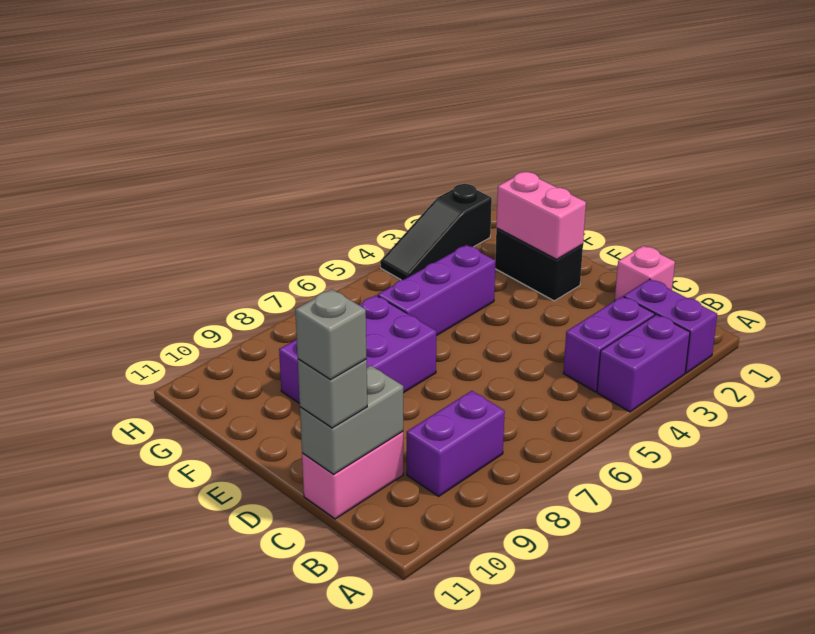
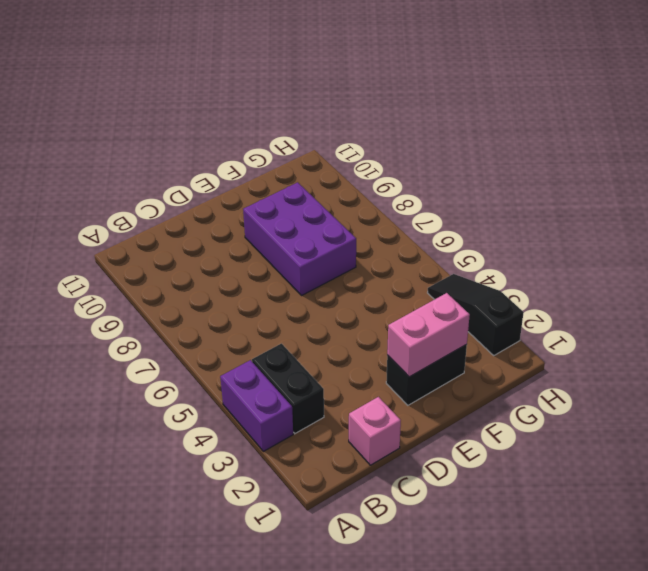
black 1x2 brick [252,344,324,433] -> purple 1x2 brick [564,296,655,392]
none -> purple 1x2 brick [624,279,717,373]
none -> purple 1x2 brick [407,391,505,496]
none -> pink 1x2 brick [302,432,403,519]

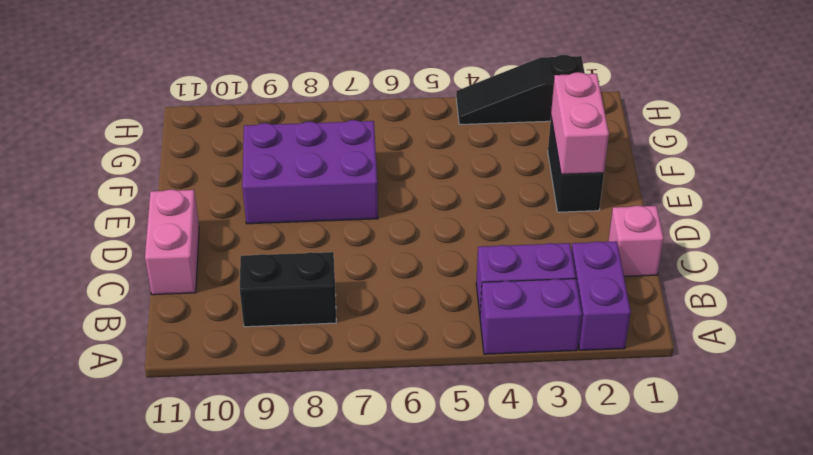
black 1x2 brick [240,252,336,327] -> purple 1x2 brick [407,391,505,496]
pink 1x2 brick [145,189,199,295] -> pink 1x2 brick turned to [302,432,403,519]
none -> purple 1x3 brick [378,245,496,336]
none -> grey 1x2 brick [300,366,403,474]
none -> grey 1x1 brick [298,359,367,428]

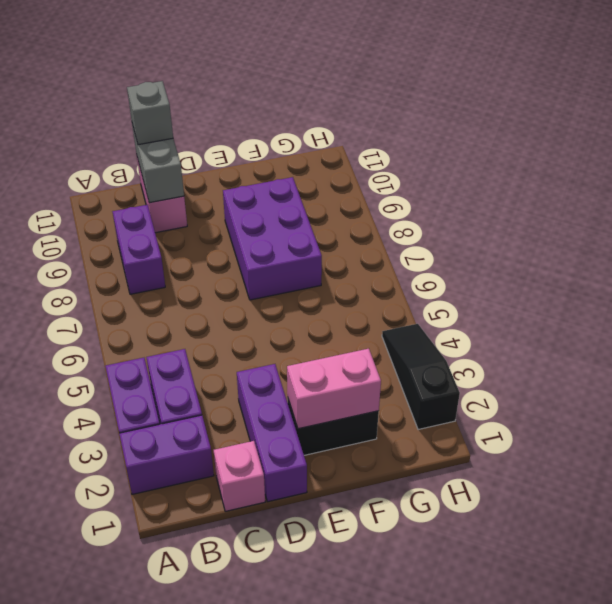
purple 1x3 brick [237,364,307,502] -> purple 1x3 brick moved to [378,245,496,336]
none -> grey 1x1 brick [295,289,367,380]

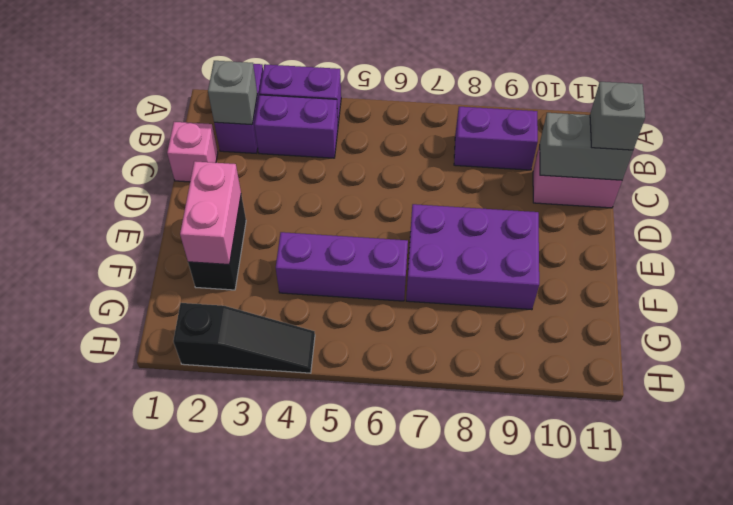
grey 1x1 brick [208,61,257,125] -> grey 1x1 brick moved to [295,289,367,380]

